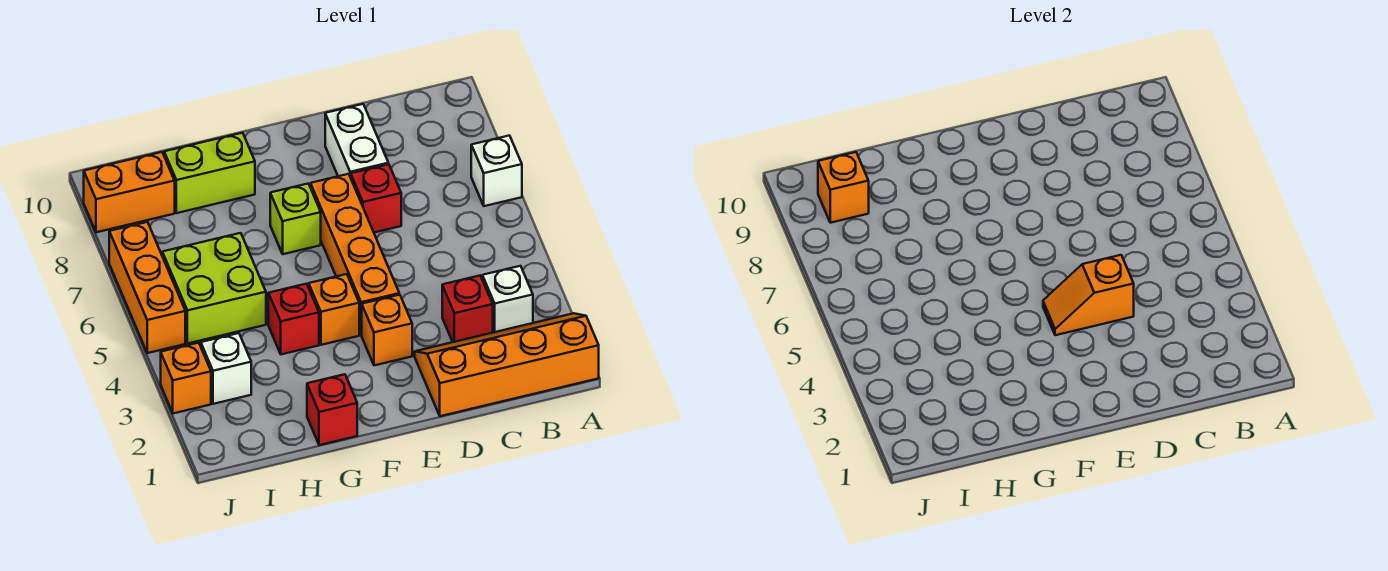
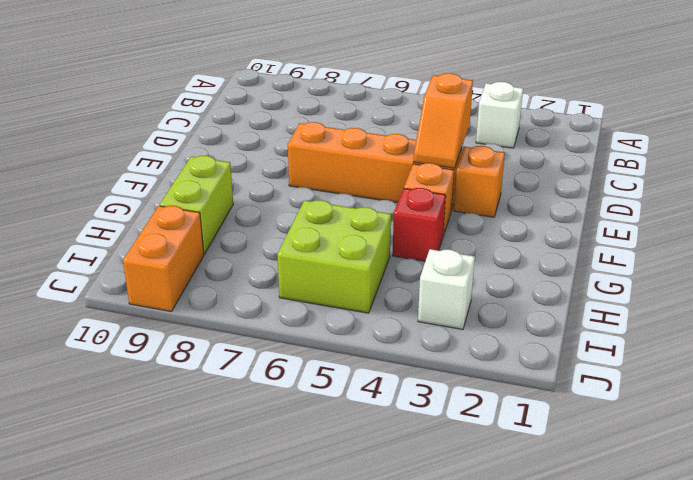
none -> orange 2x4 slope [415,313,599,416]
none -> white 1x1 brick [471,136,522,206]
none -> red 1x1 brick [442,276,493,342]

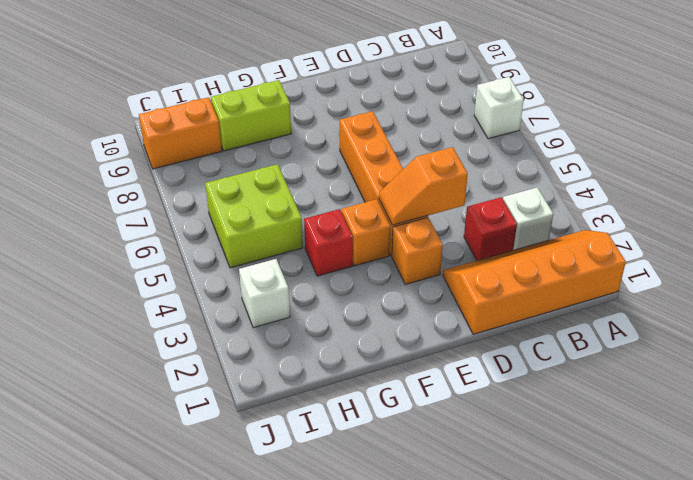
none -> red 1x1 brick [351,164,401,232]
none -> white 1x2 brick [325,104,388,177]
none -> lime 1x1 brick [270,184,321,254]

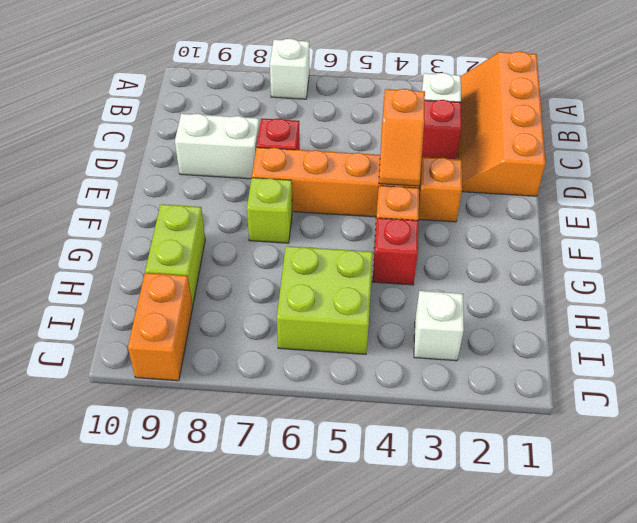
none -> red 1x1 brick [307,374,357,445]
none -> orange 1x1 brick [161,343,211,413]
none -> orange 1x3 brick [109,222,185,353]

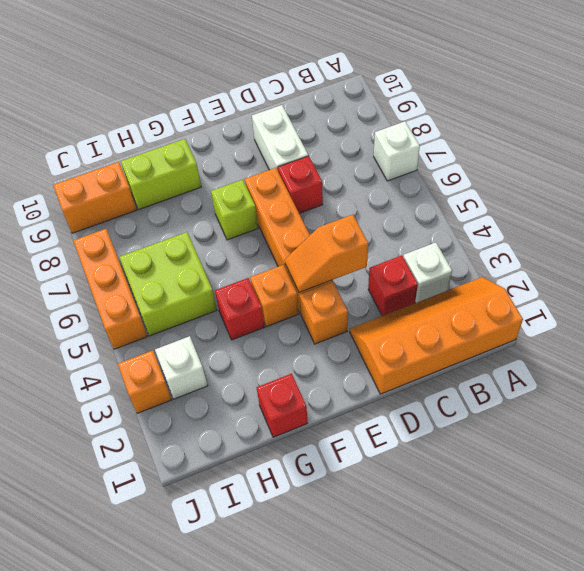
none -> orange 1x1 brick [818,152,869,223]

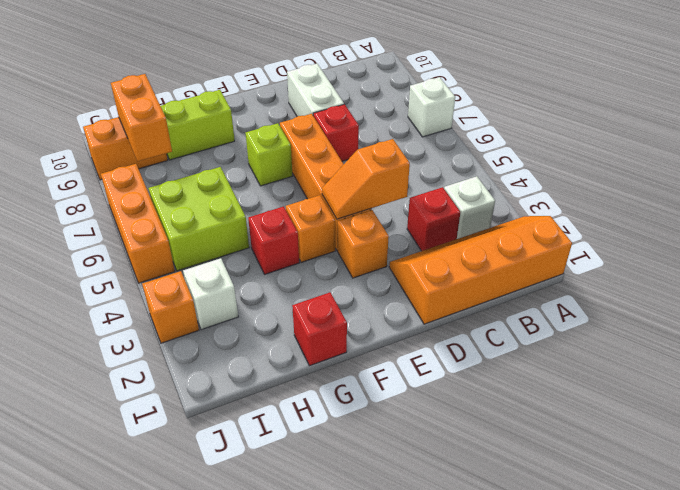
orange 1x2 brick [111,74,172,161] -> orange 1x1 brick [818,152,869,223]

